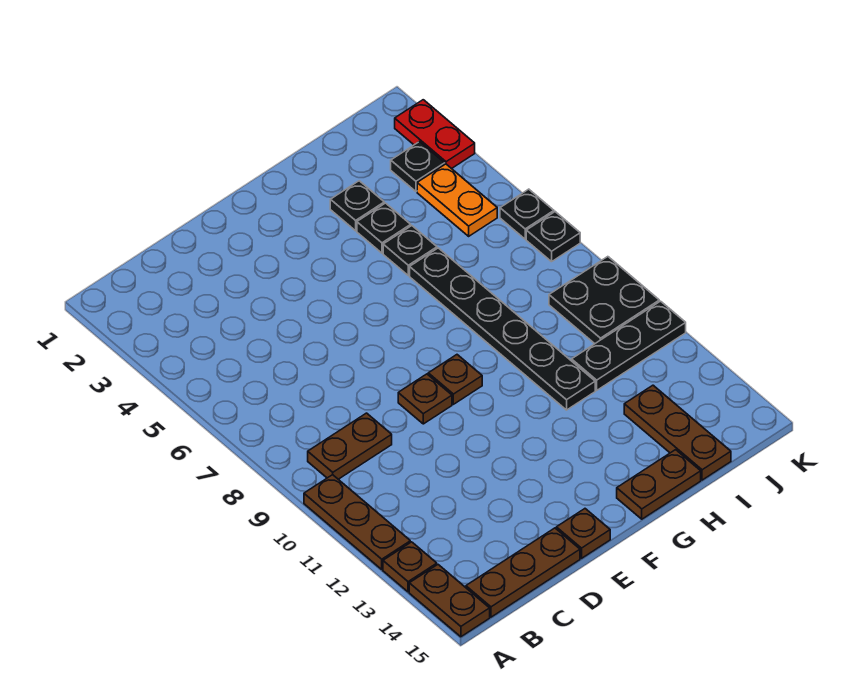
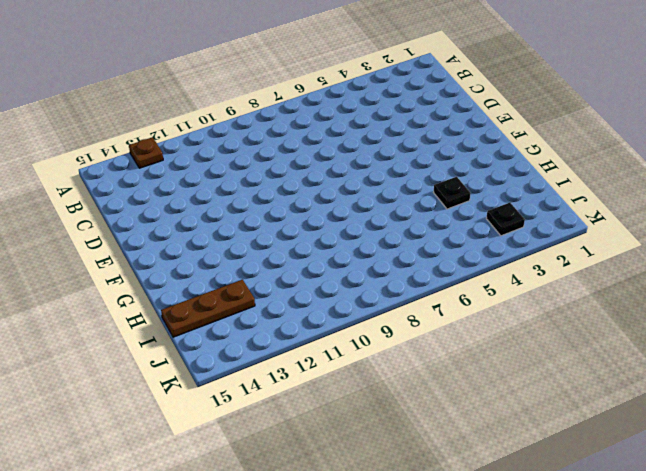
none -> brown 1x3 plate [304,475,410,569]
none -> brown 1x2 plate [409,565,490,637]
none -> brown 1x2 plate [308,413,392,479]

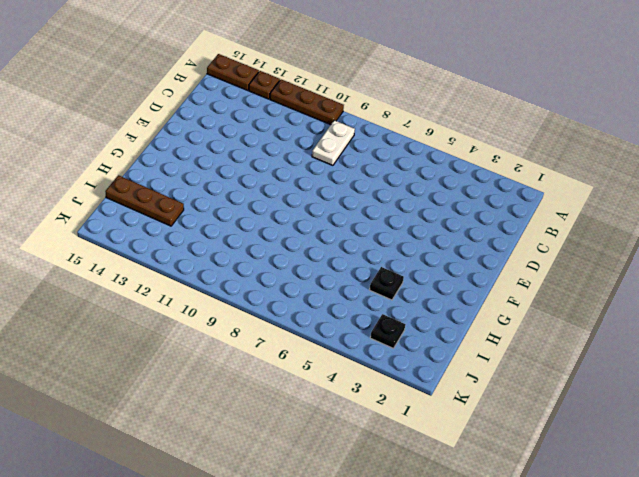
white 1x2 plate [312,120,355,165] -> brown 1x2 plate [308,413,392,479]
none -> brown 1x3 plate [466,528,580,617]
none -> brown 1x1 plate [398,374,452,424]
none -> brown 1x1 plate [556,509,610,558]

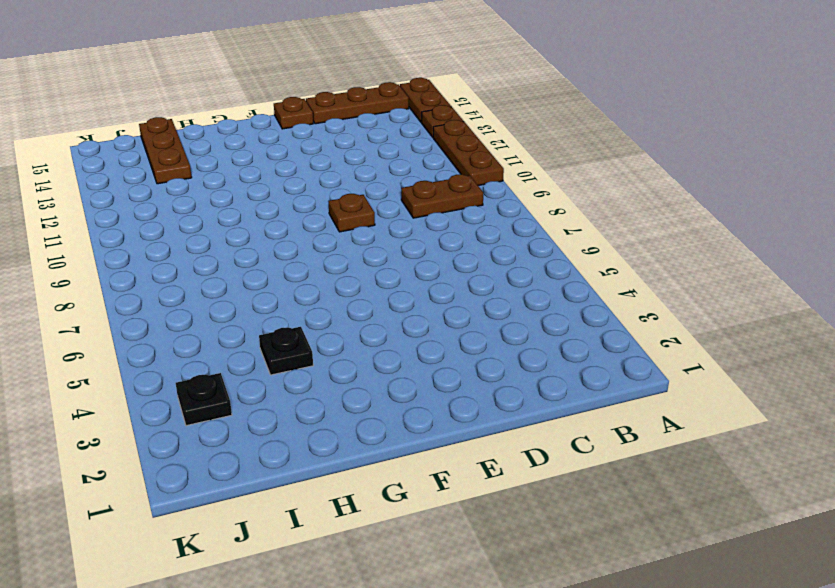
none -> brown 1x1 plate [428,355,482,404]
none -> brown 1x2 plate [617,450,701,519]
none -> black 1x1 plate [330,181,384,231]

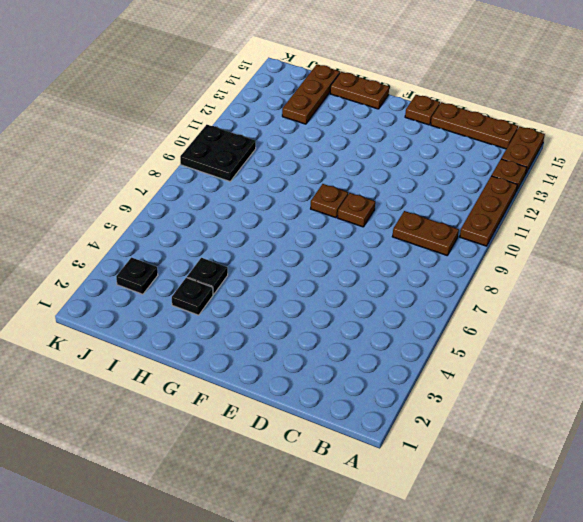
none -> black 1x1 plate [383,226,437,275]
none -> black 1x6 plate [410,248,595,410]
none -> black 1x3 plate [572,301,686,390]

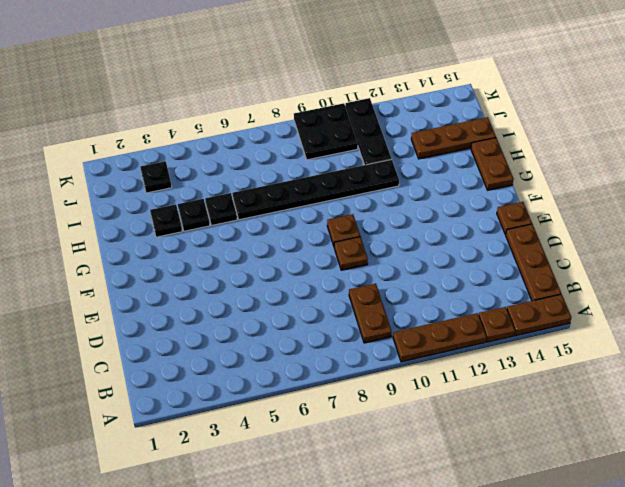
none -> orange 1x2 plate [417,164,497,236]
none -> red 1x2 plate [395,100,475,169]
none -> black 1x1 plate [500,189,554,239]

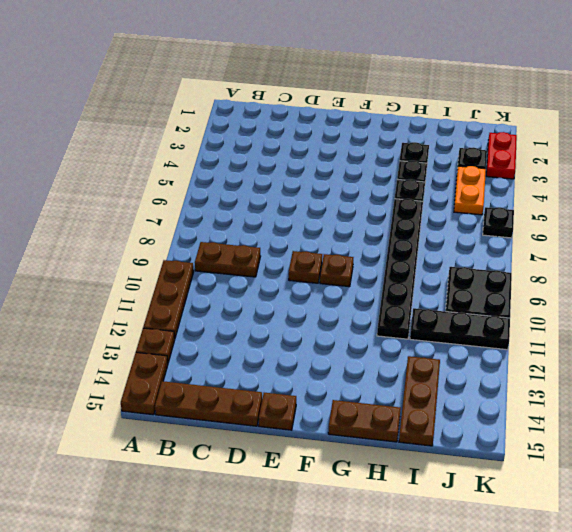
none -> black 1x1 plate [526,212,580,262]

